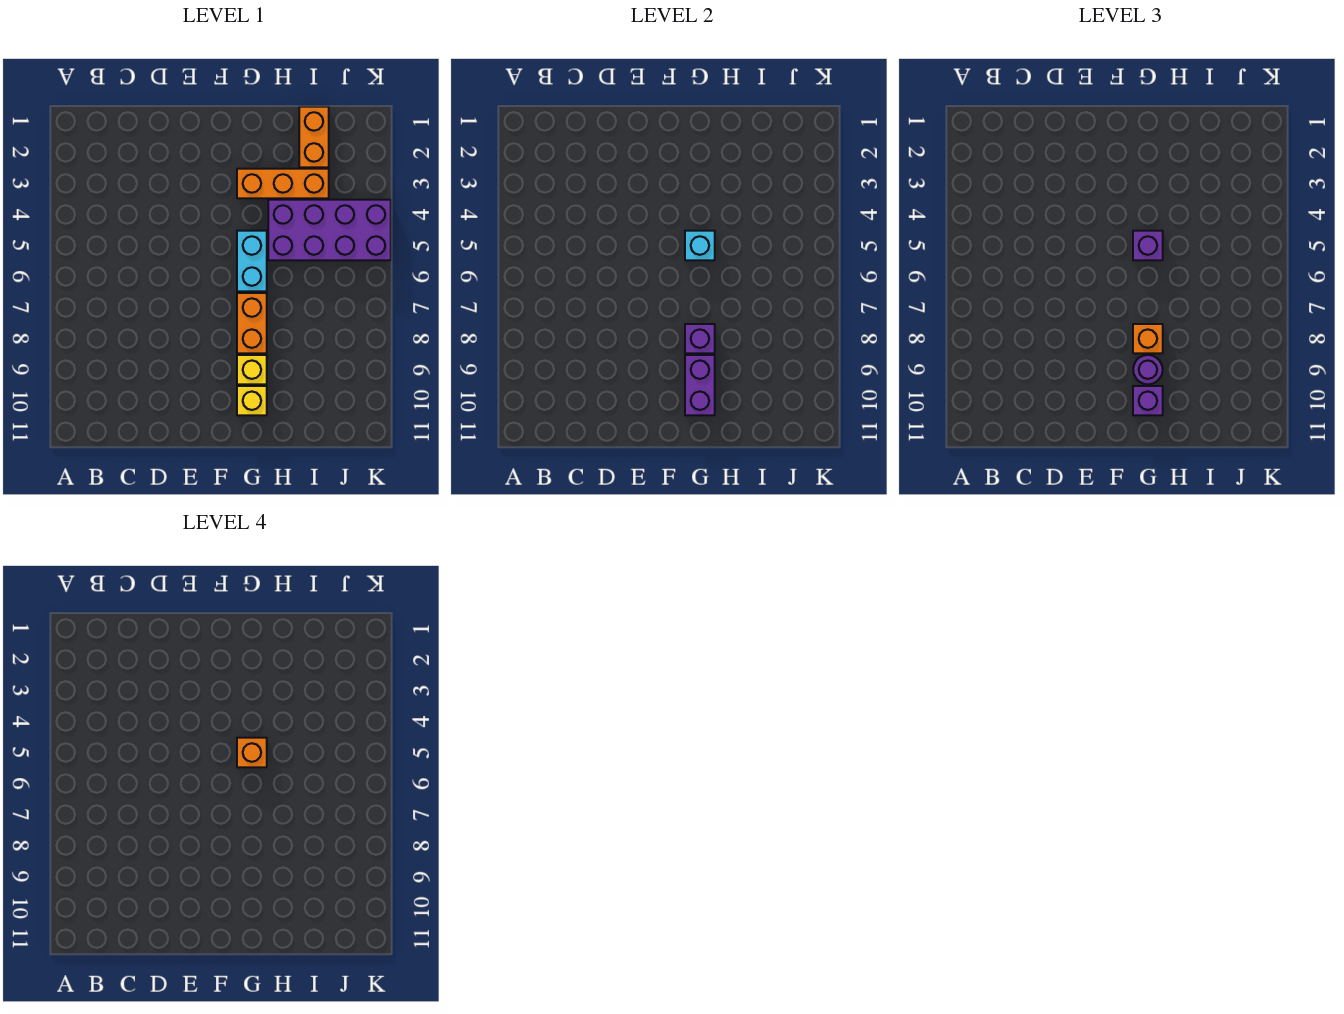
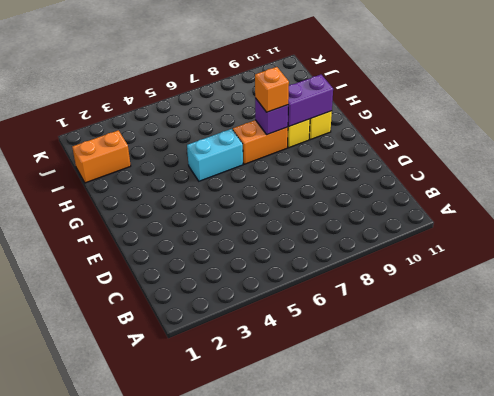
none -> orange 1x3 brick [237,169,329,198]
none -> purple 2x4 brick [268,200,391,260]
none -> cyan 1x1 brick [685,231,715,260]

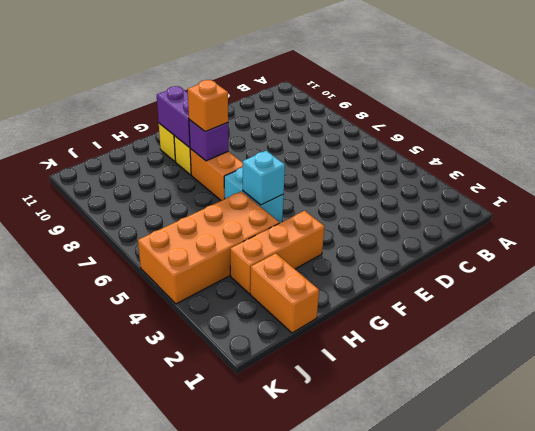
orange 2x4 brick [138,191,279,304] -> purple 2x4 brick [268,200,391,260]
none -> purple 1x1 brick [1133,231,1163,260]
none -> purple 1x1 round brick [1133,355,1163,384]
none -> purple 1x1 brick [1133,386,1163,415]

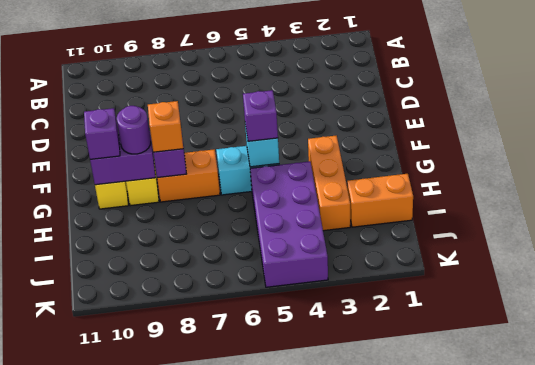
none -> orange 1x1 brick [237,738,267,767]

